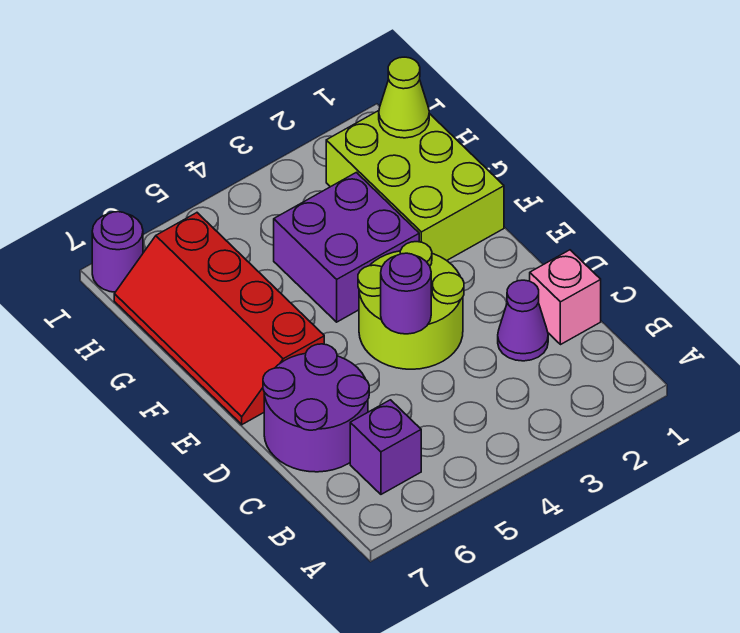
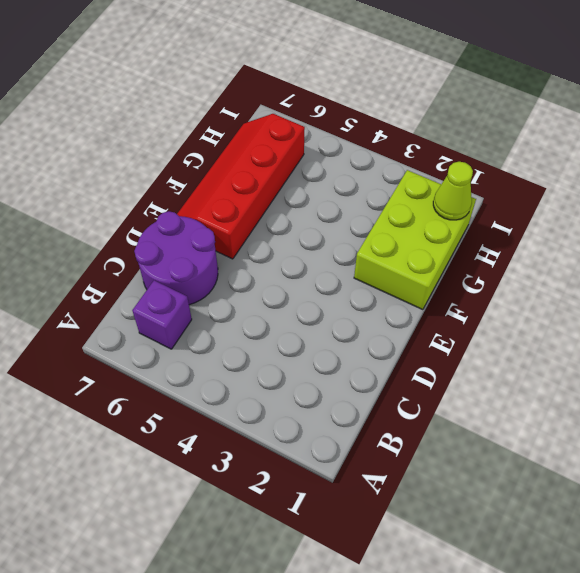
none -> pink 1x1 brick [530,250,601,345]
none -> purple 1x1 cone [498,280,548,361]

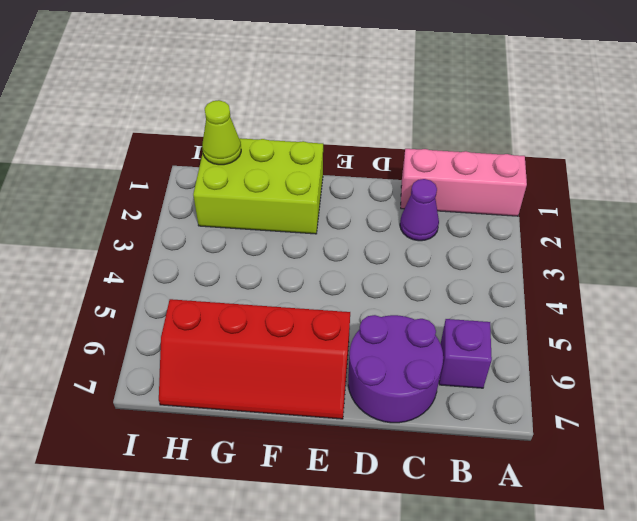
pink 1x3 brick [401,149,527,216] -> pink 1x1 brick [530,250,601,345]
none -> lime 2x2 round brick [358,242,464,369]
none -> purple 2x2 brick [274,172,419,322]

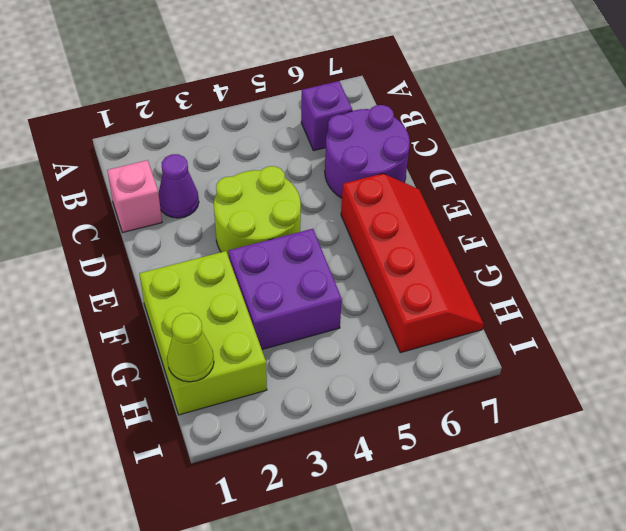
none -> purple 1x1 round brick [92,212,143,292]
none -> purple 1x1 round brick [381,253,431,334]

